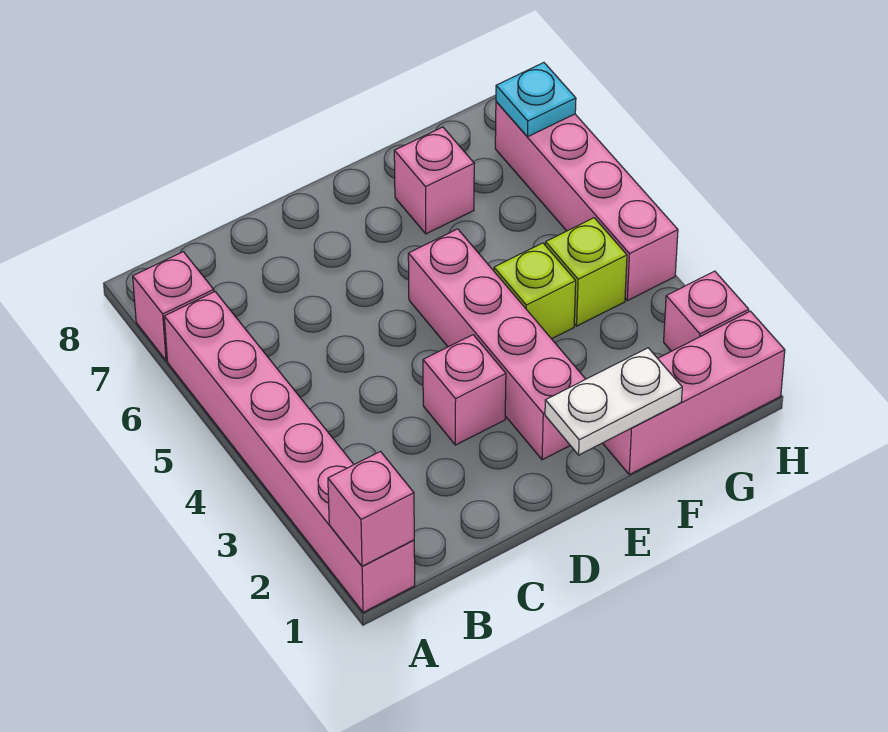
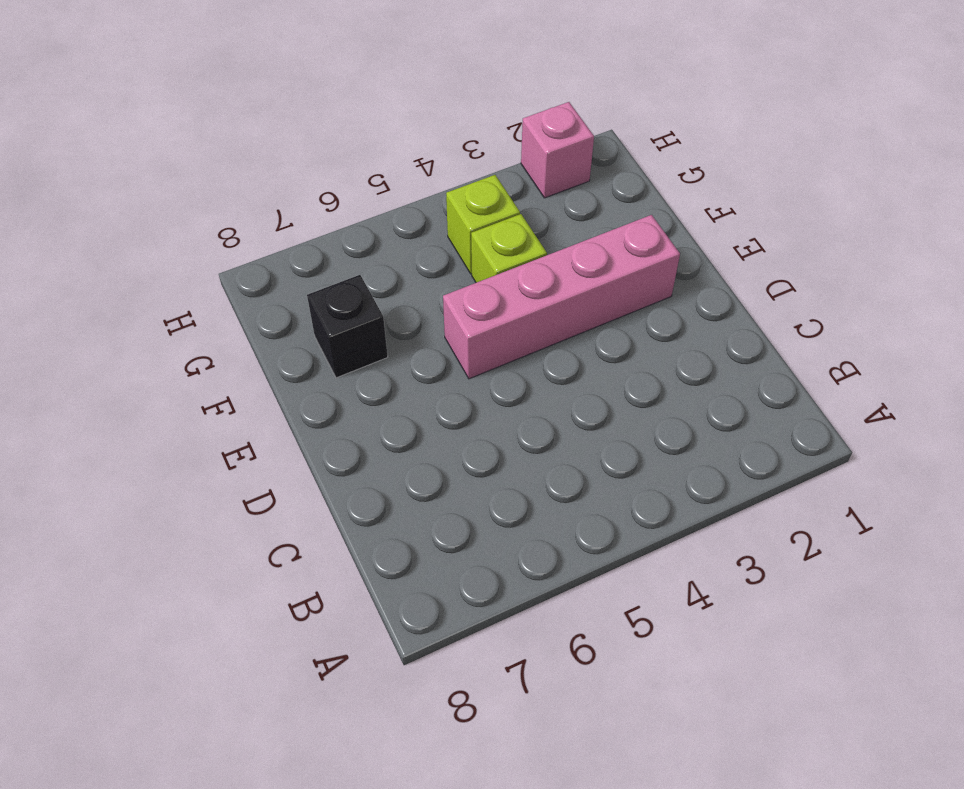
black 1x1 brick [307,275,388,378] -> pink 1x1 brick [394,127,474,234]
none -> pink 1x6 brick [164,292,415,612]
none -> pink 1x1 brick [133,252,214,361]
none -> pink 1x1 brick [423,335,506,445]

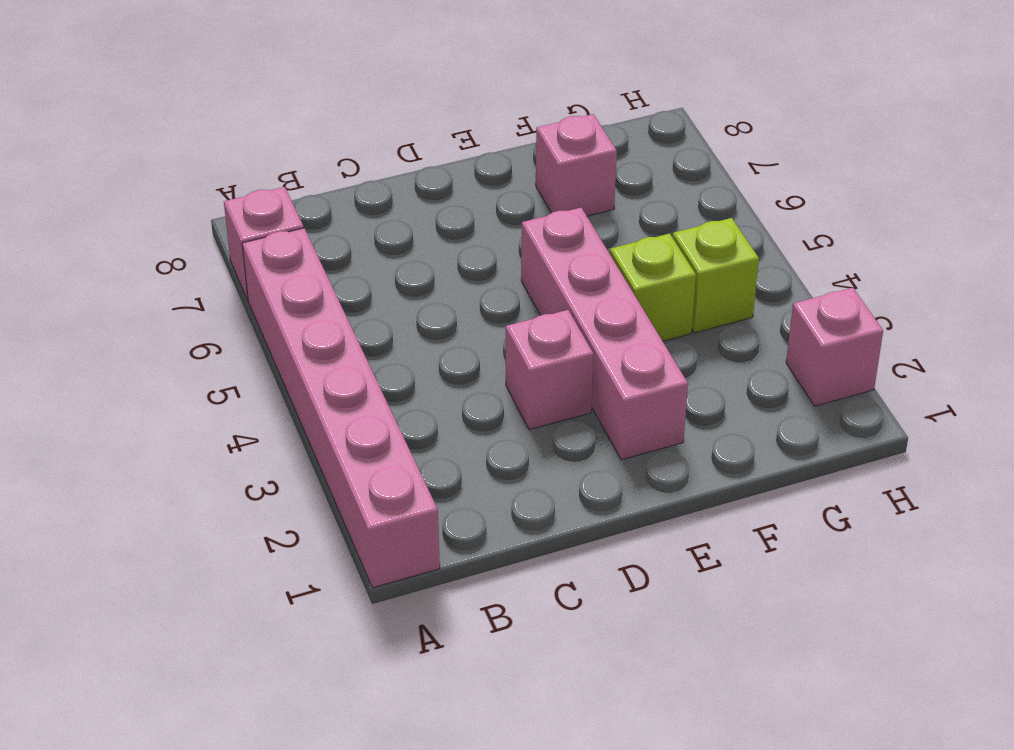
none -> pink 1x3 brick [603,311,785,475]
none -> pink 1x4 brick [495,102,678,301]
none -> pink 1x1 brick [328,452,414,566]

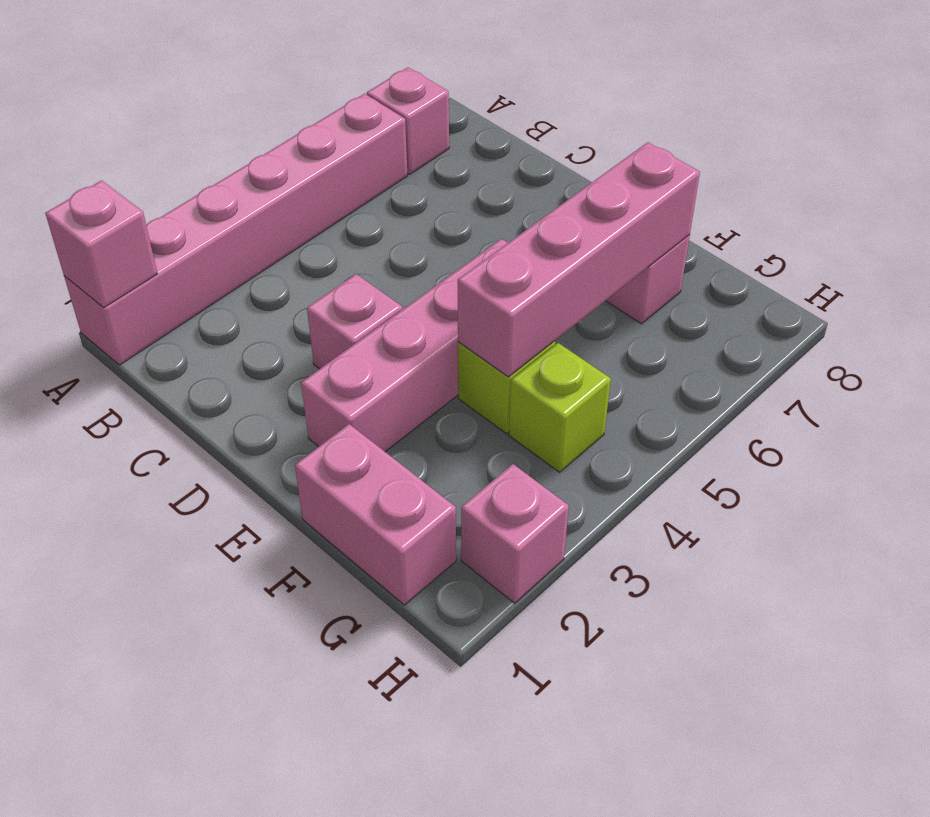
pink 1x2 brick [295,424,456,605] -> pink 1x3 brick [603,311,785,475]
pink 1x4 brick [458,142,700,377] -> pink 1x4 brick moved to [495,102,678,301]
none -> white 1x2 plate [545,348,682,455]
none -> cyan 1x1 plate [496,63,576,137]

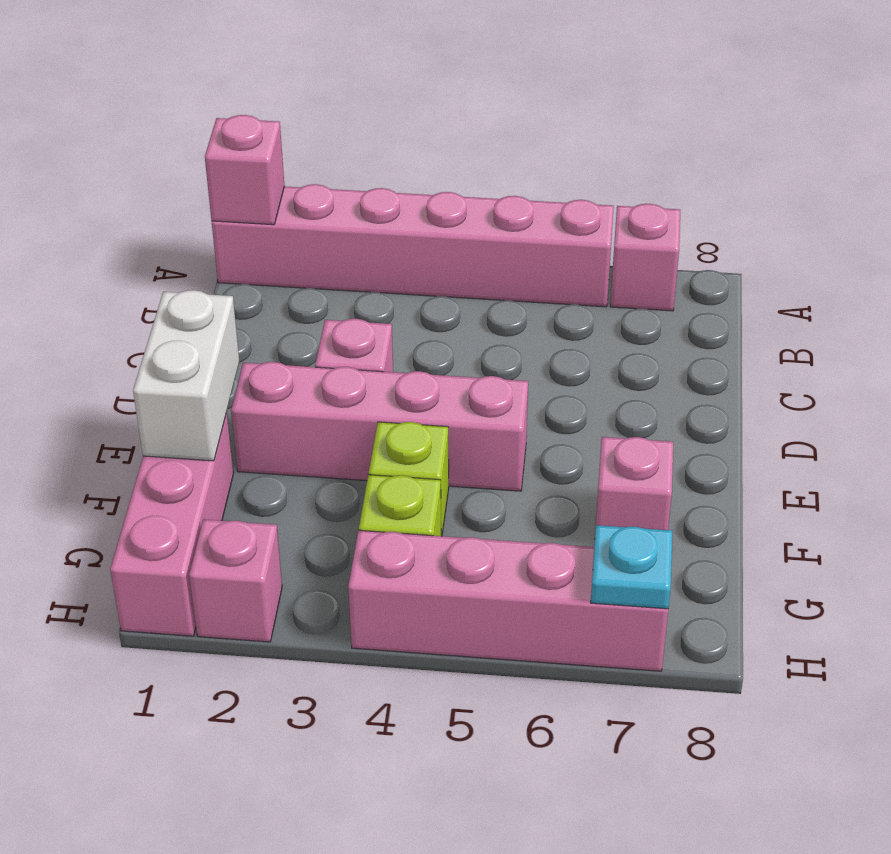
white 1x2 brick [133,290,239,461] -> white 1x2 plate [545,348,682,455]

